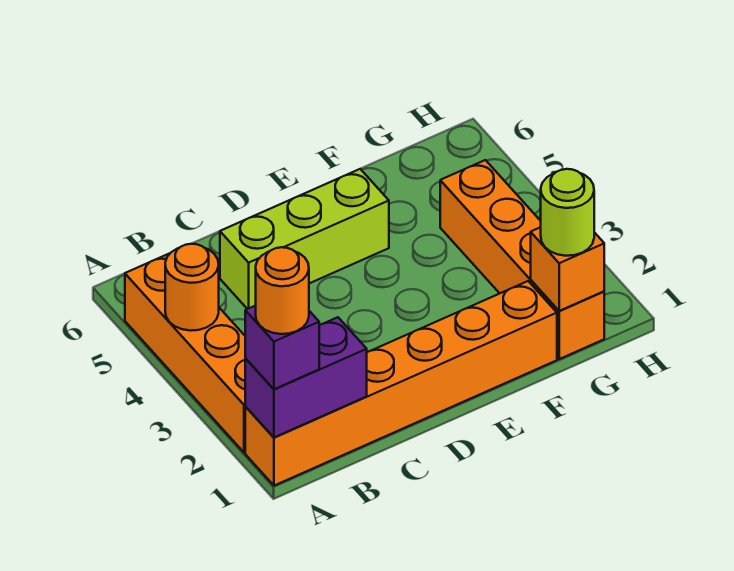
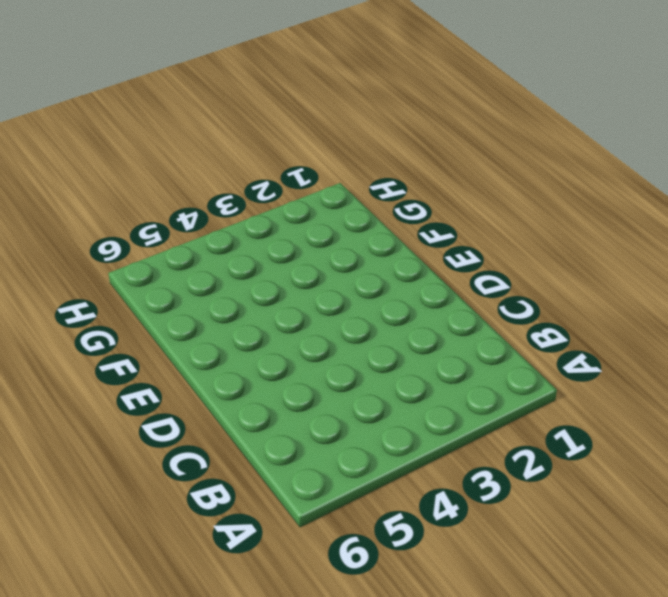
none -> orange 1x6 brick [245,281,557,486]
none -> orange 1x4 brick [125,253,245,452]

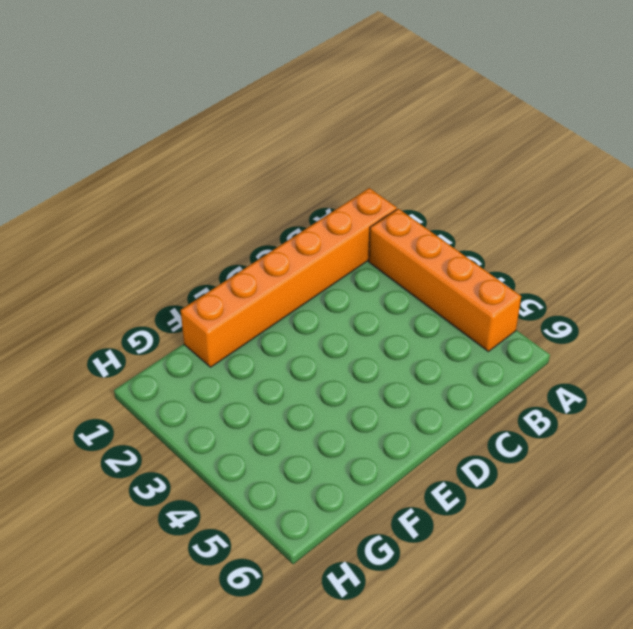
none -> lime 1x3 brick [220,169,389,309]
none -> orange 1x4 brick [440,160,604,359]

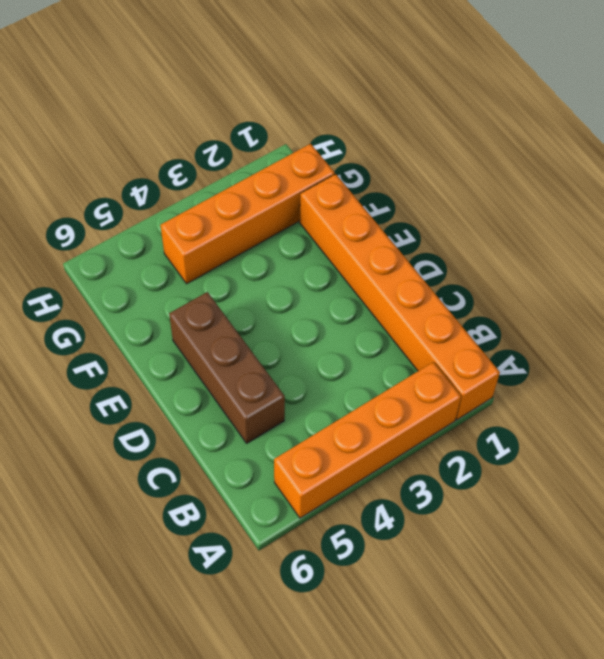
brown 1x3 brick [169,292,285,443] -> lime 1x3 brick [220,169,389,309]
none -> purple 1x2 brick [245,317,367,437]
none -> orange 1x1 round brick [165,244,219,331]

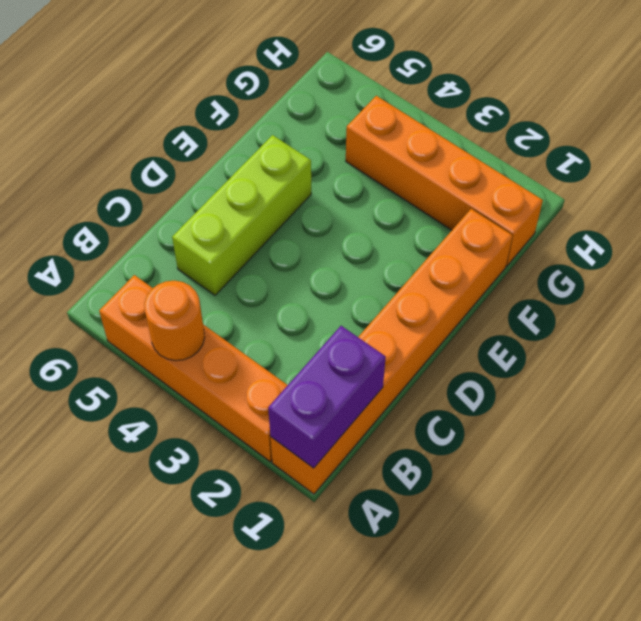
none -> orange 1x1 brick [531,227,604,311]
none -> purple 1x1 brick [245,306,319,389]

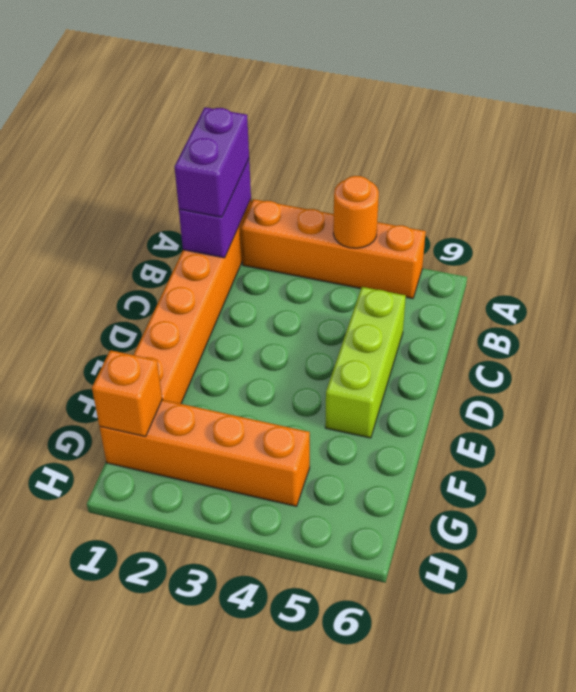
purple 1x2 brick [174,107,249,217] -> purple 1x1 brick [245,306,319,389]
none -> lime 1x1 round brick [541,169,594,256]
none -> orange 1x1 round brick [256,247,309,334]

